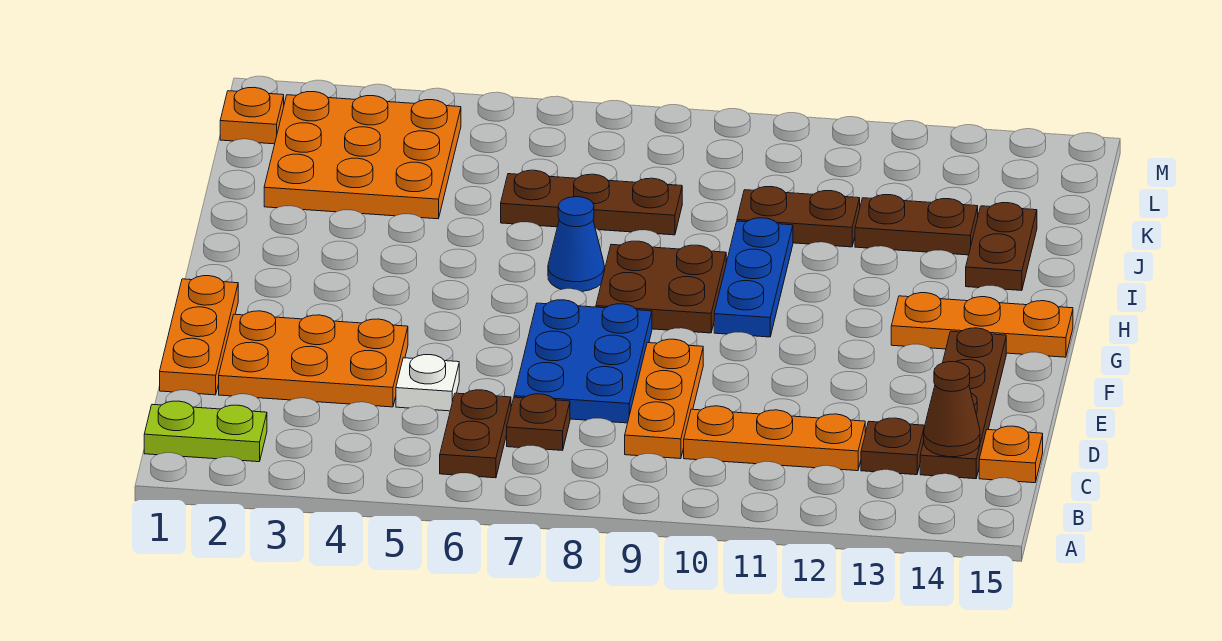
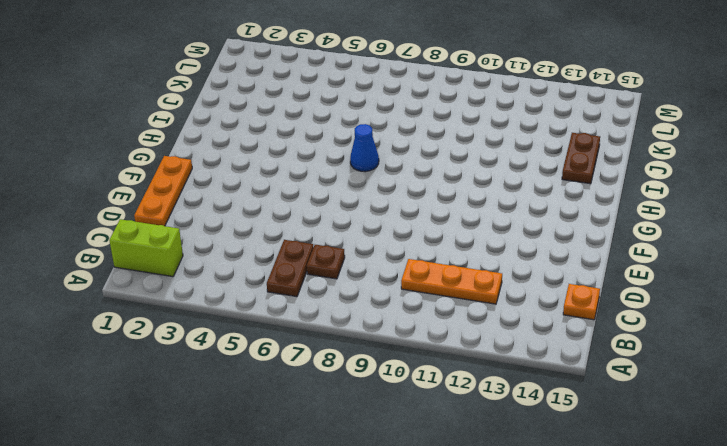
lime 1x2 brick [109,219,183,277] -> lime 1x2 plate [144,401,267,462]
none -> orange 1x3 plate [625,339,703,459]
none -> brown 1x1 plate [861,418,925,475]
none -> brown 1x4 plate [920,328,1006,479]

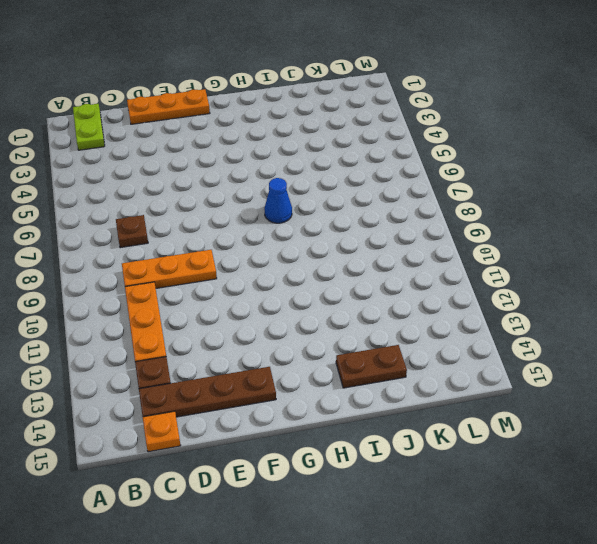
none -> brown 1x2 plate [440,390,511,478]
none -> orange 2x3 plate [219,311,408,407]
none -> white 1x1 plate [396,355,459,411]

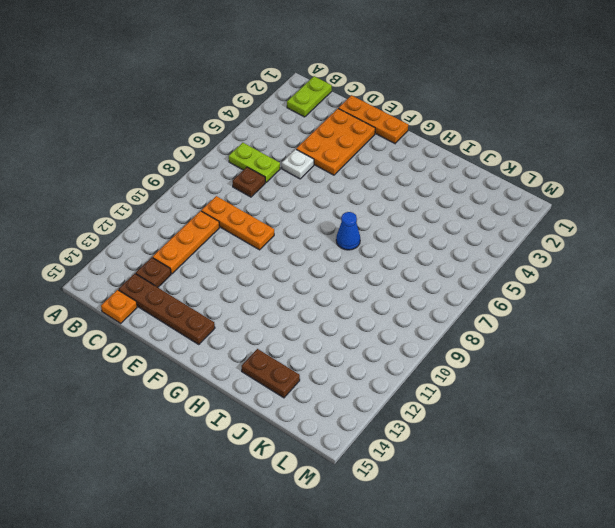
lime 1x2 plate [229,143,280,182] -> brown 1x2 plate [440,390,511,478]
none -> blue 2x3 plate [514,300,652,423]
none -> brown 2x2 plate [596,241,726,333]
none -> blue 1x3 plate [714,218,793,337]

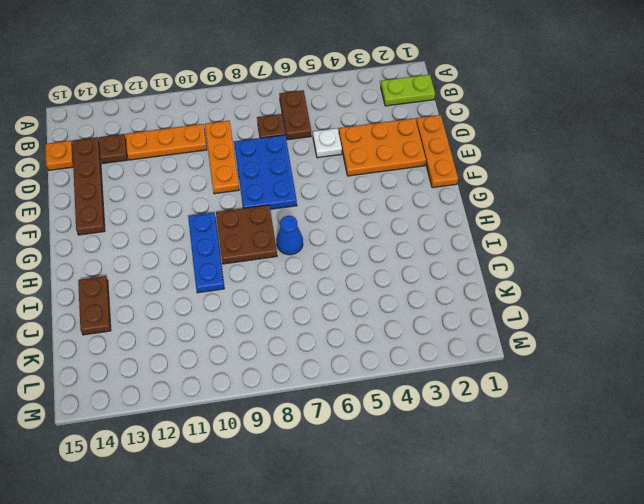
none -> orange 1x3 plate [891,293,1073,357]
none -> orange 3x3 plate [264,92,461,219]
none -> brown 1x3 plate [501,170,682,235]

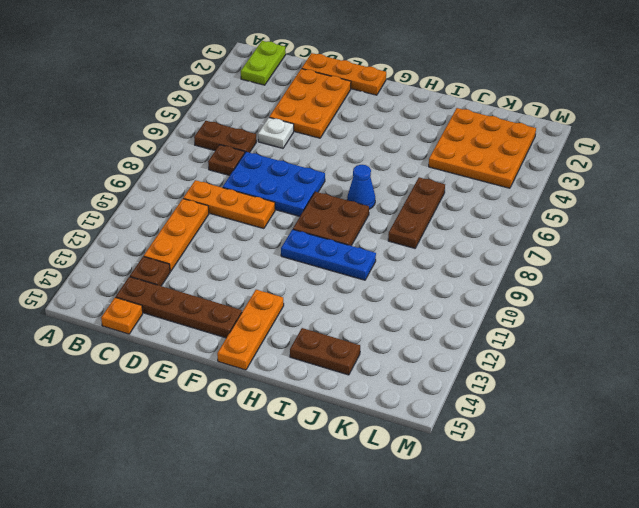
none -> brown 1x2 plate [737,187,860,247]
none -> brown 1x2 plate [855,195,978,255]
none -> orange 1x1 plate [220,87,284,144]

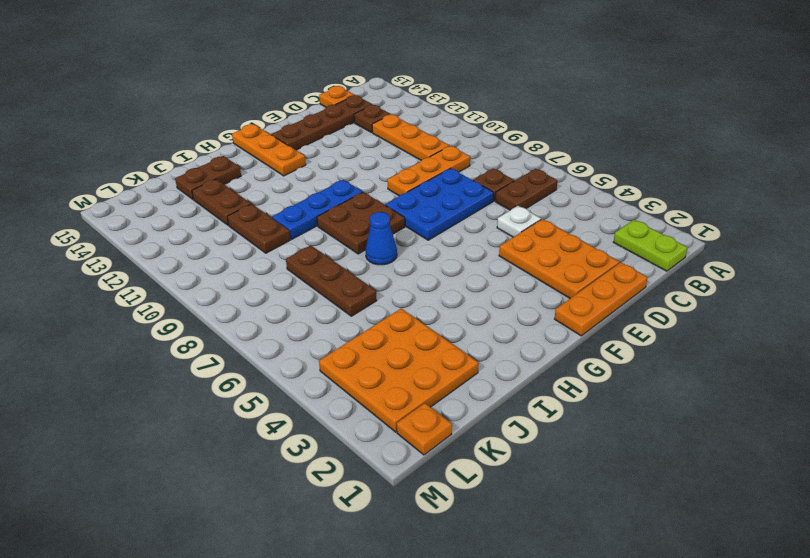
none -> brown 1x1 cone [924,362,980,457]

